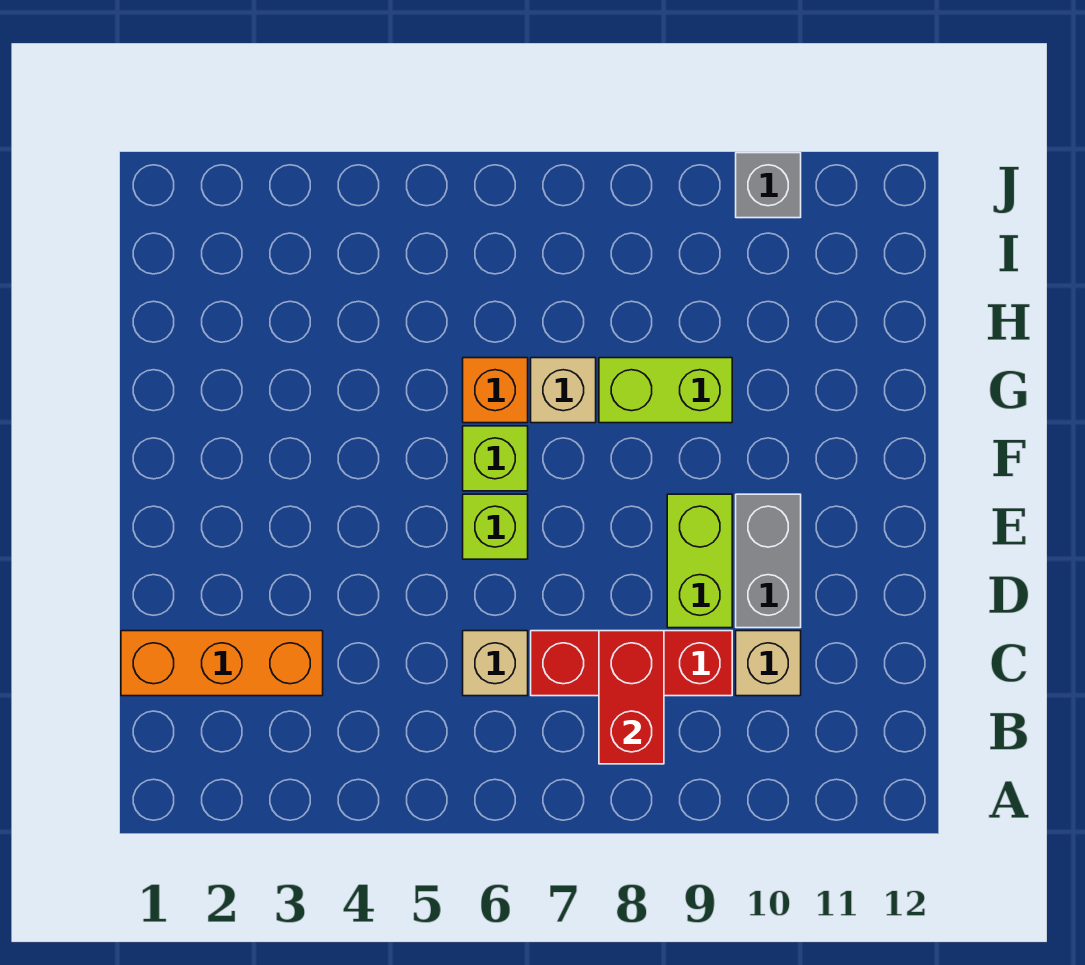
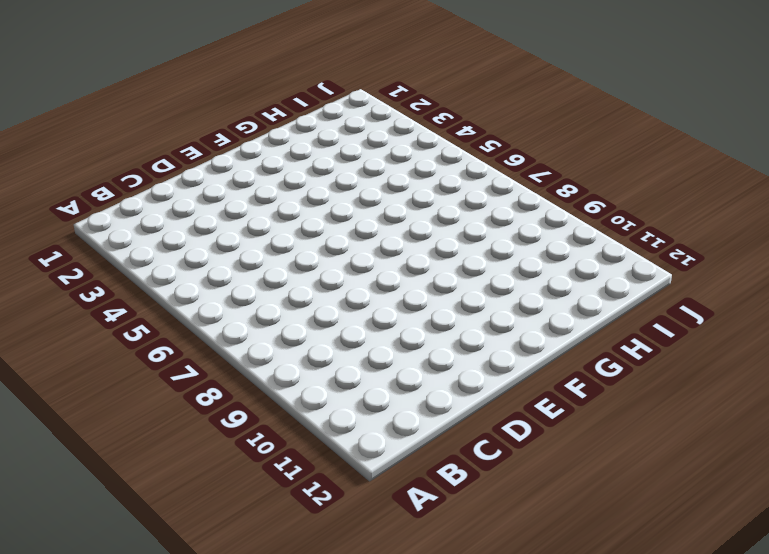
none -> orange 1x3 brick [121,631,323,696]
none -> tan 1x1 brick [463,631,528,696]
none -> red 1x3 brick [531,631,732,696]

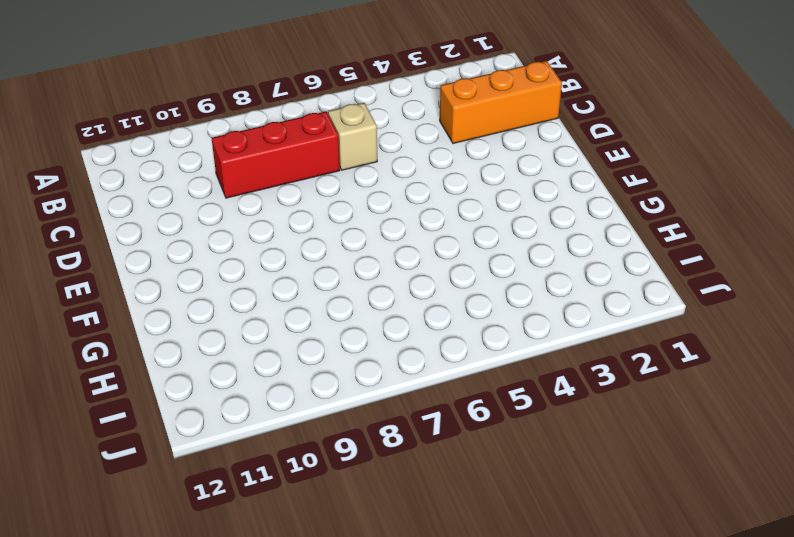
none -> tan 1x1 brick [736,631,801,696]
none -> lime 1x2 brick [667,494,732,628]
none -> grey 1x2 brick [736,494,801,628]

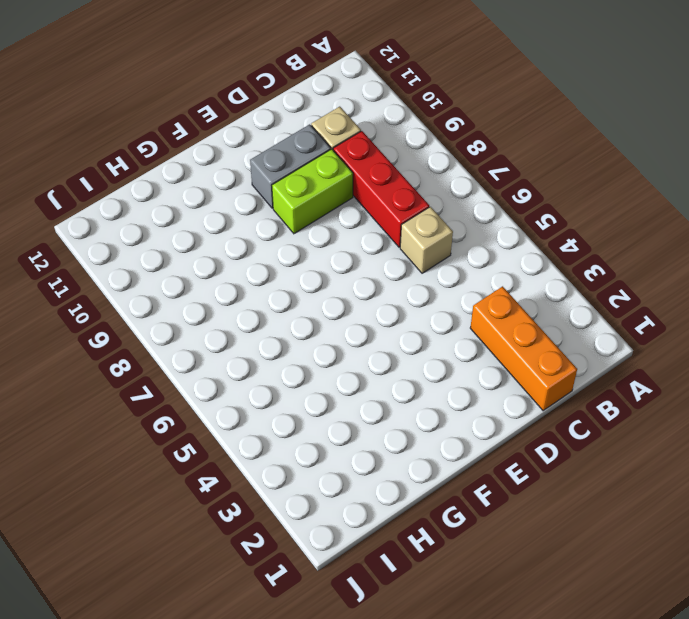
none -> lime 1x1 brick [463,494,528,559]
none -> lime 1x1 brick [463,426,528,491]
none -> orange 1x1 brick [463,358,528,423]

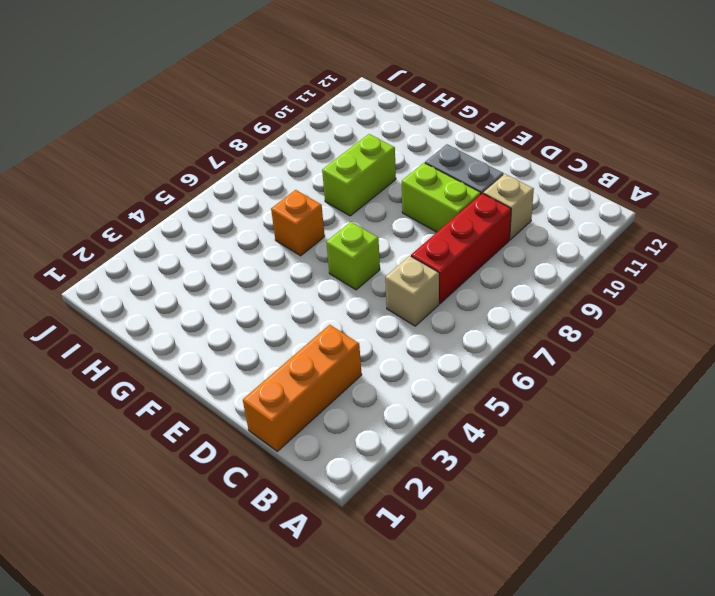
none -> lime 1x1 brick [463,426,528,491]
none -> tan 1x1 brick [531,358,596,423]
none -> grey 1x1 brick [736,153,801,218]

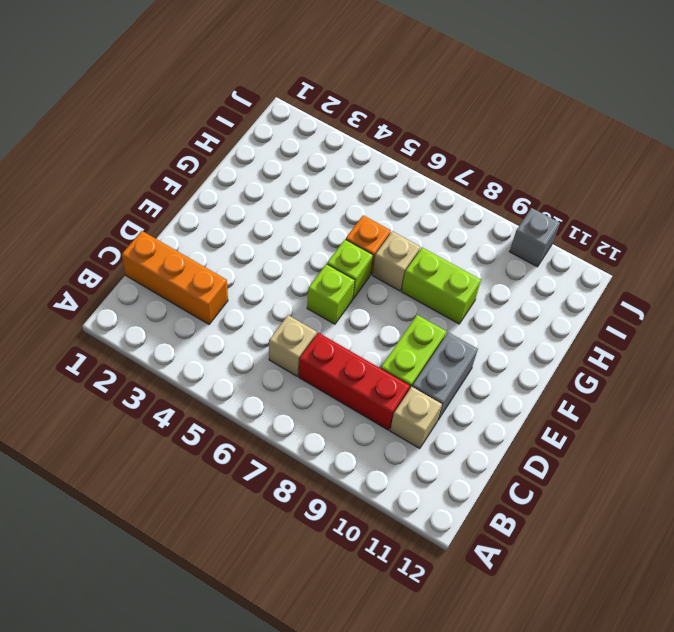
none -> red 1x2 brick [599,631,664,764]

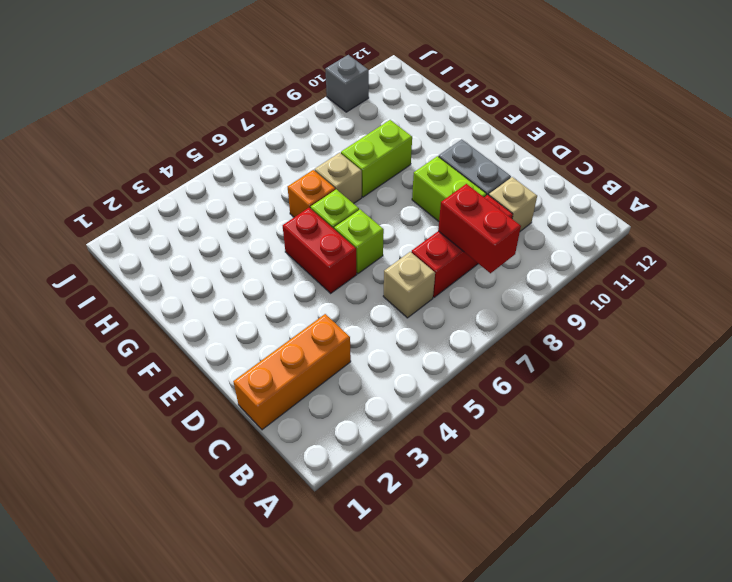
red 1x2 brick [283,208,357,293] -> none

